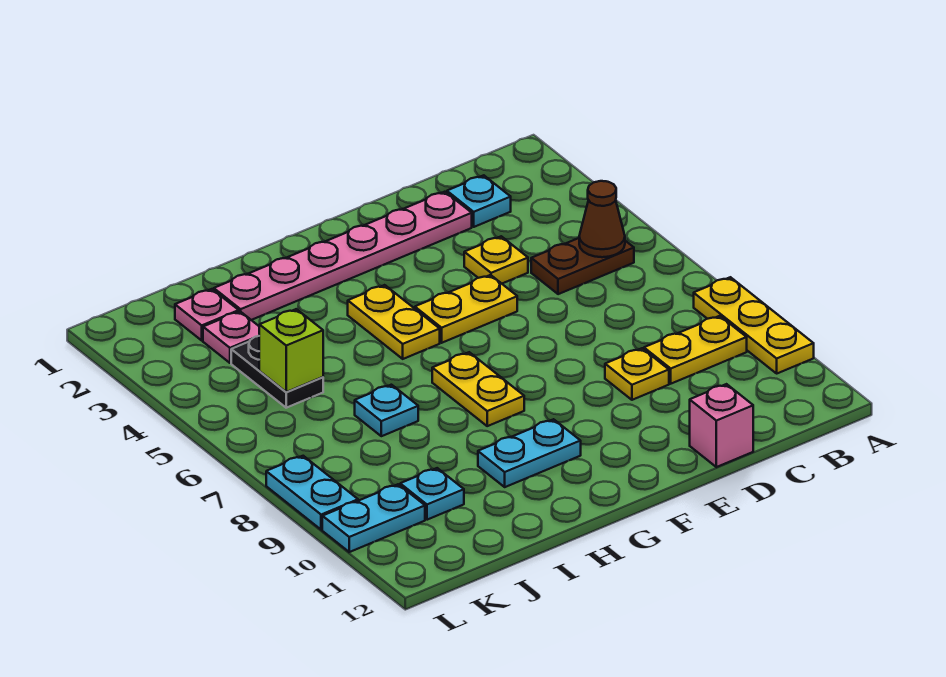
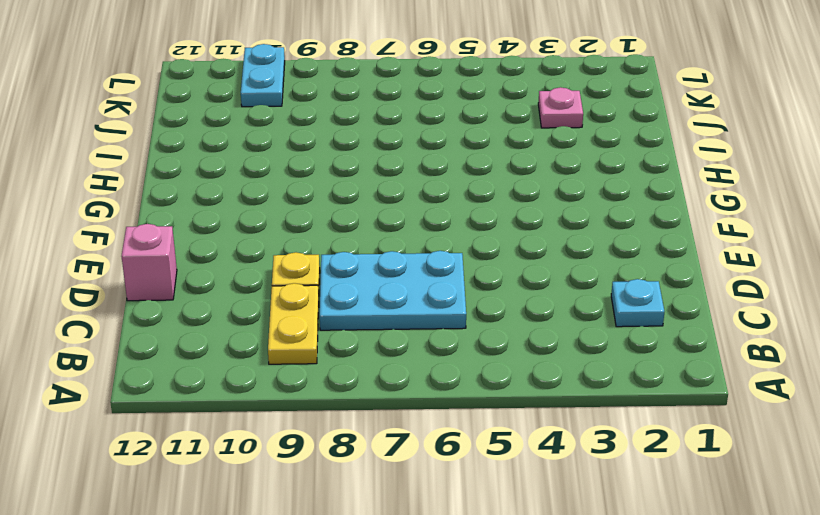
cyan 2x3 plate [320,251,466,330] -> none
none -> yellow 1x3 plate [694,277,814,373]
none -> brown 1x2 plate [531,238,634,294]
none -> pink 1x6 plate [214,192,472,320]

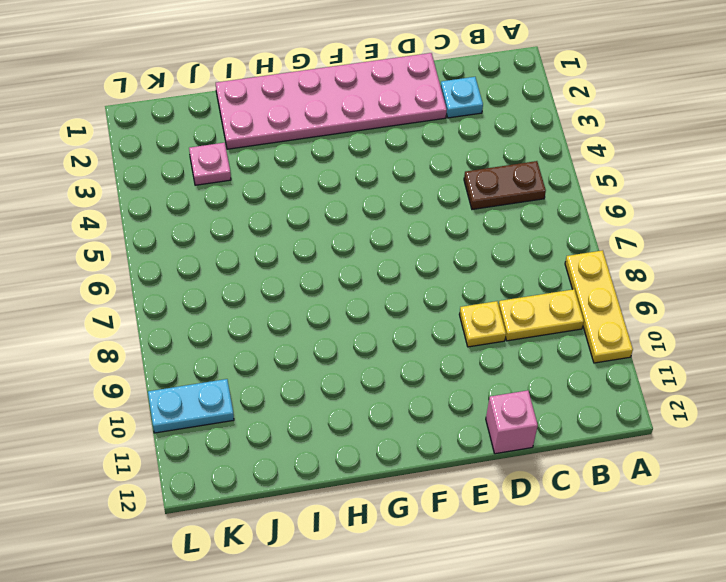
pink 2x6 plate [216,53,447,149] -> pink 1x6 plate [214,192,472,320]
none -> yellow 1x1 plate [464,236,528,283]
none -> yellow 1x2 plate [415,275,517,343]
none -> yellow 1x2 plate [348,285,440,359]

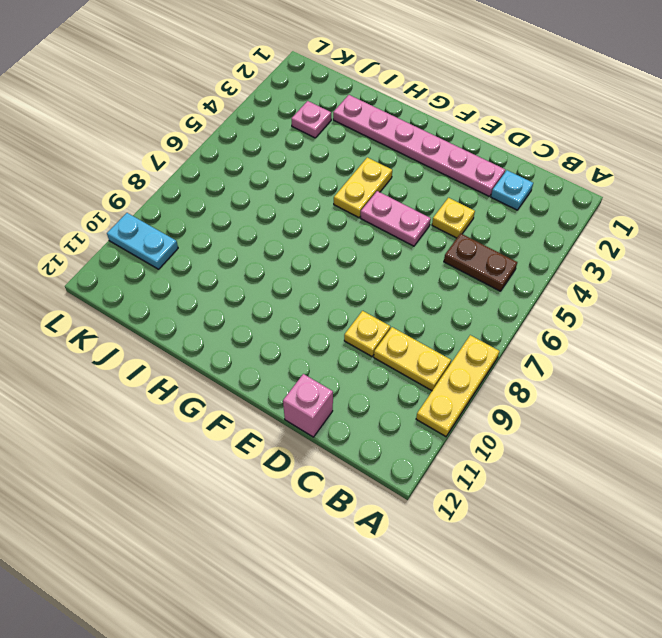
pink 1x2 plate [361,191,431,246] -> yellow 1x2 plate [415,275,517,343]
none -> yellow 1x2 plate [432,352,524,426]
none -> cyan 1x2 plate [478,419,581,487]
none -> cyan 1x1 plate [355,385,418,436]

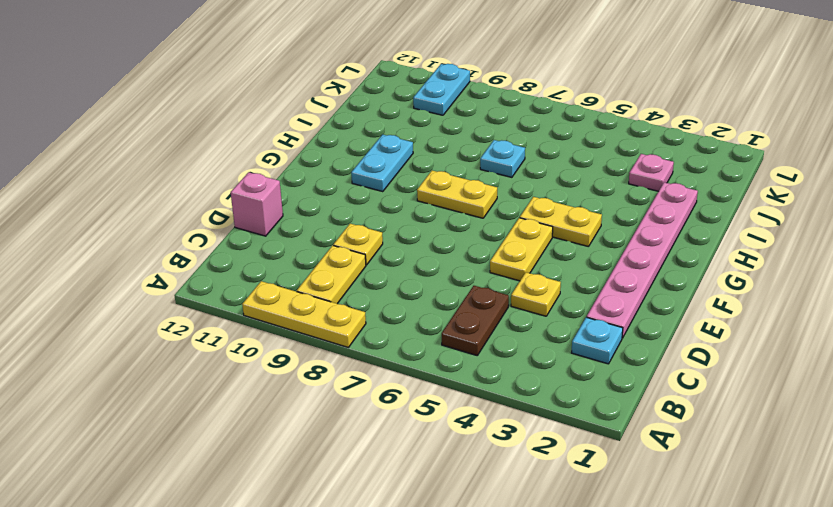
none -> pink 1x1 plate [175,289,239,340]
none -> black 1x2 plate [231,336,323,408]
none -> cyan 1x1 plate [400,468,464,520]

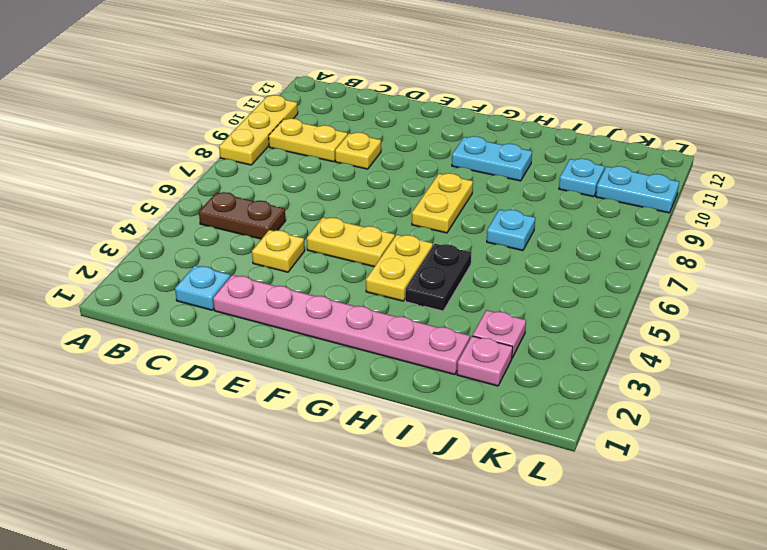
black 1x2 plate [405,244,472,311] -> black 1x2 plate moved to [231,336,323,408]
none -> pink 1x1 brick [690,384,753,467]
none -> cyan 1x2 plate [266,456,358,530]
none -> brown 1x1 cone [579,181,625,257]

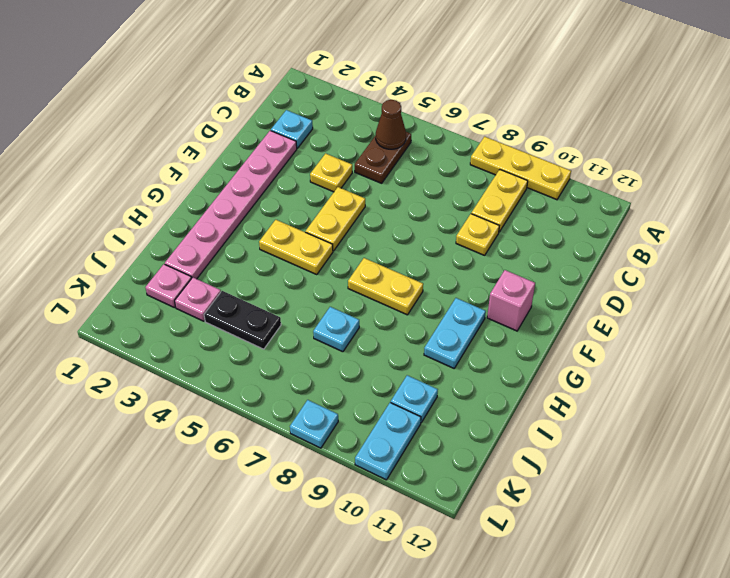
pink 1x1 brick [487,270,535,331] -> pink 1x1 brick moved to [690,384,753,467]
cyan 1x1 plate [290,400,338,448] -> cyan 1x2 plate [266,456,358,530]
none -> lime 1x1 brick [259,309,323,392]

